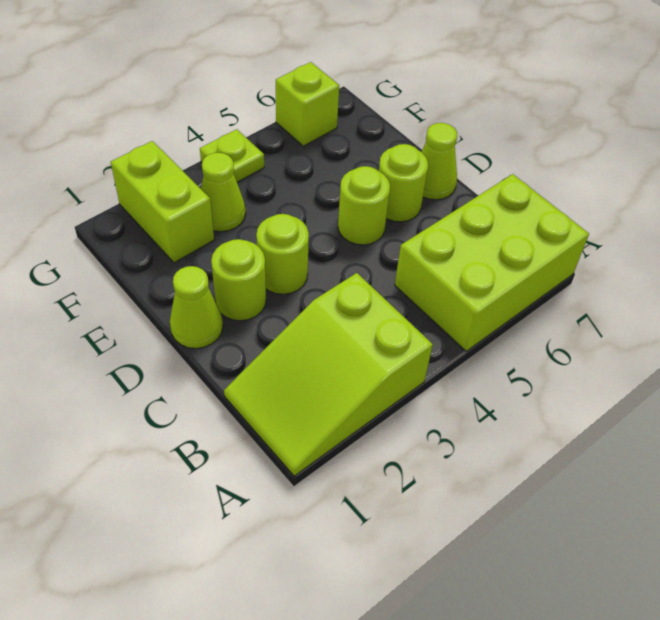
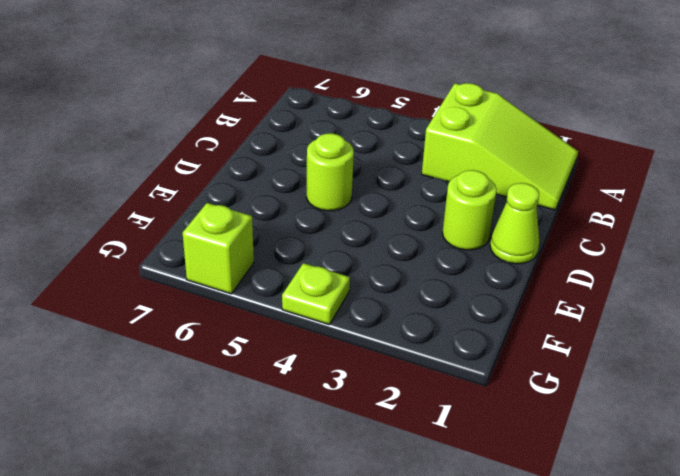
none -> lime 2x3 brick [395,174,589,351]
none -> lime 1x1 round brick [256,214,309,294]
none -> lime 1x1 round brick [379,144,428,222]

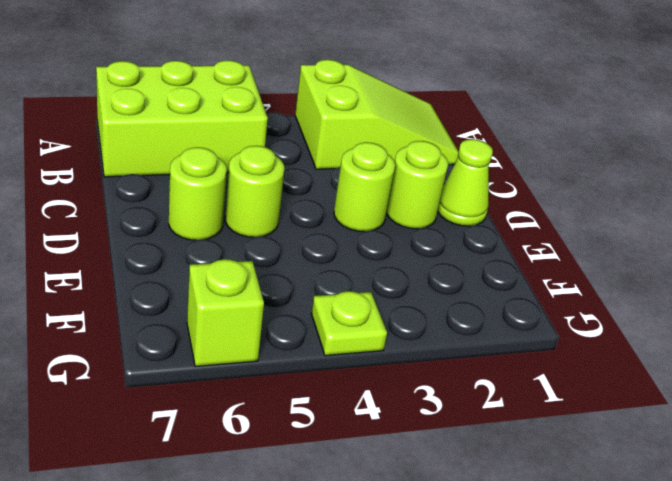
none -> lime 1x1 cone [422,123,457,200]
none -> lime 1x2 brick [111,141,214,263]
none -> lime 1x1 cone [201,153,245,232]

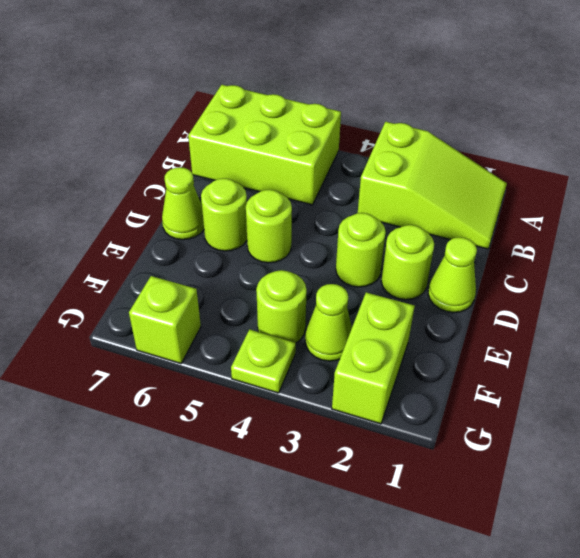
lime 1x1 round brick [256,270,307,343] -> none

